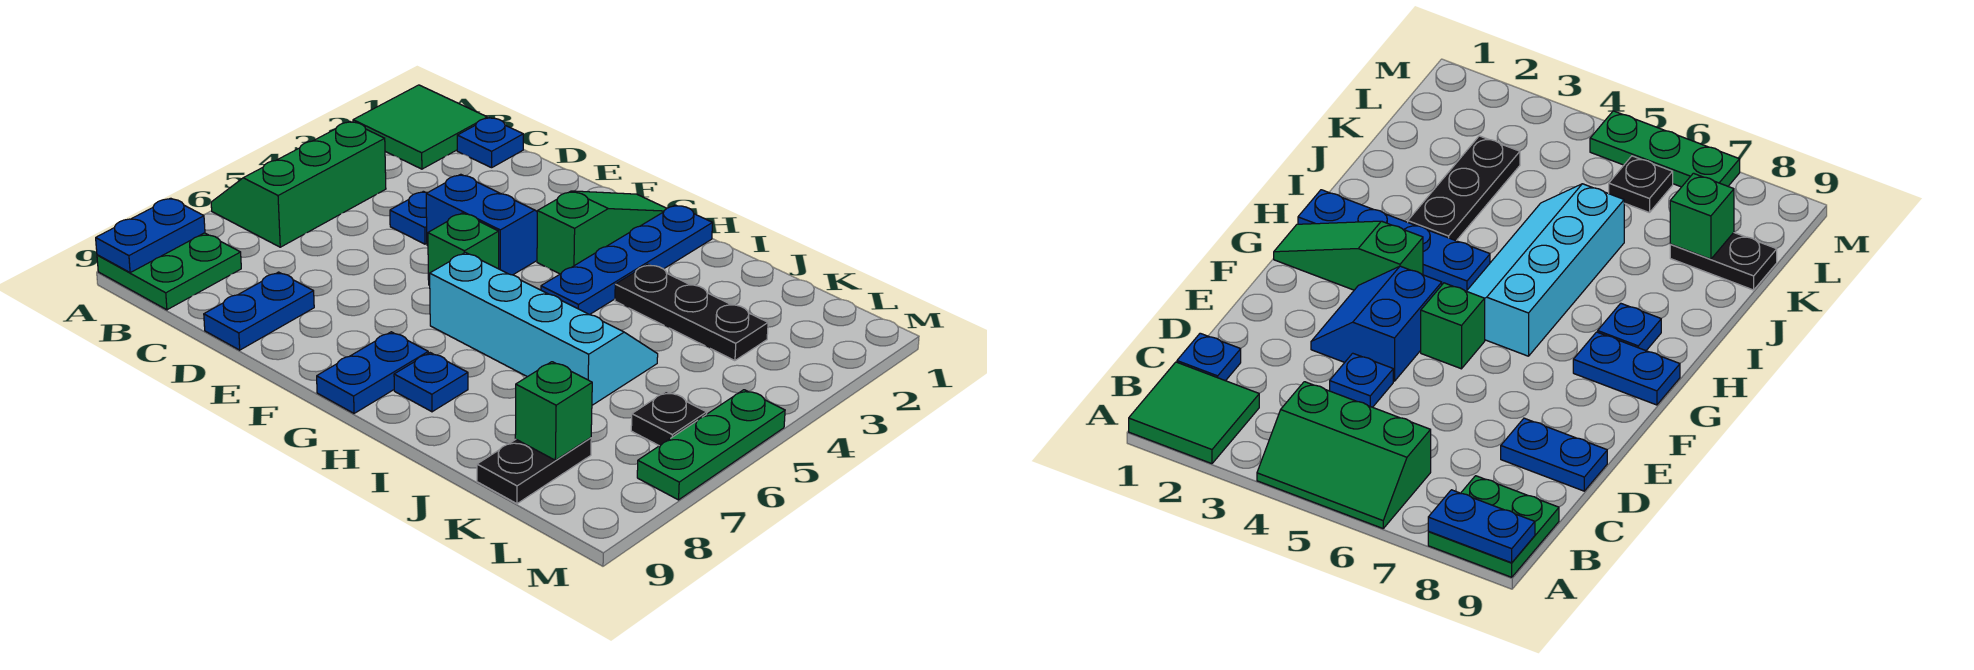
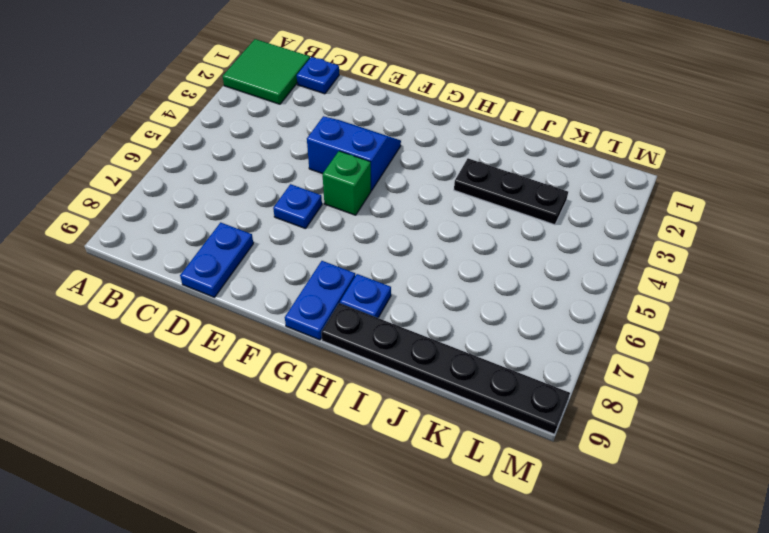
blue 1x1 plate [273,184,322,229] -> blue 1x1 plate moved to [390,191,428,244]
black 1x6 plate [321,303,570,434] -> black 1x2 plate [477,438,591,504]
none -> green 2x3 slope [211,122,386,247]
none -> green 2x2 plate [97,233,241,310]
none -> green 1x3 slope [537,191,667,274]

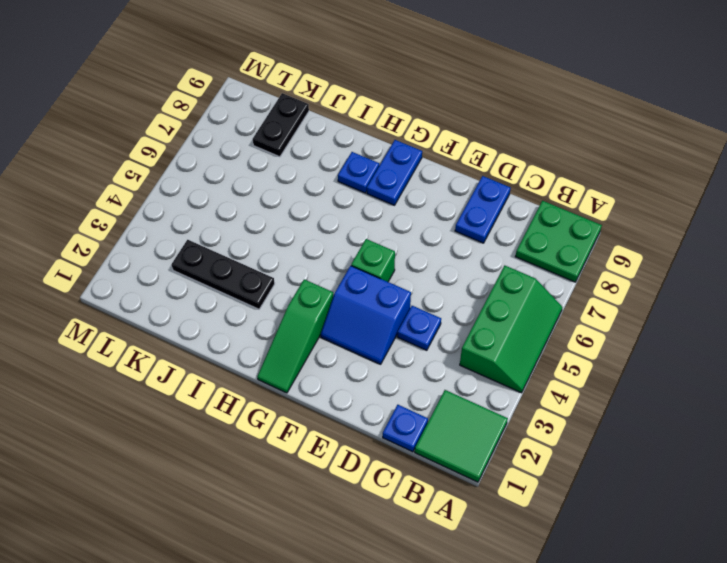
none -> cyan 2x4 slope [430,253,658,405]
none -> blue 1x4 plate [541,205,713,315]
none -> black 1x1 plate [631,391,707,446]

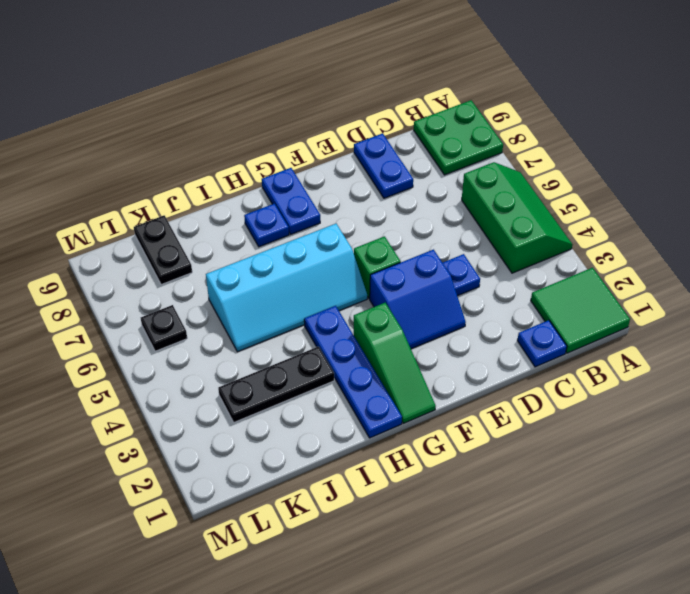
none -> green 1x3 plate [637,390,785,500]
none -> blue 1x2 plate [96,198,205,273]
none -> green 1x1 brick [515,362,592,460]

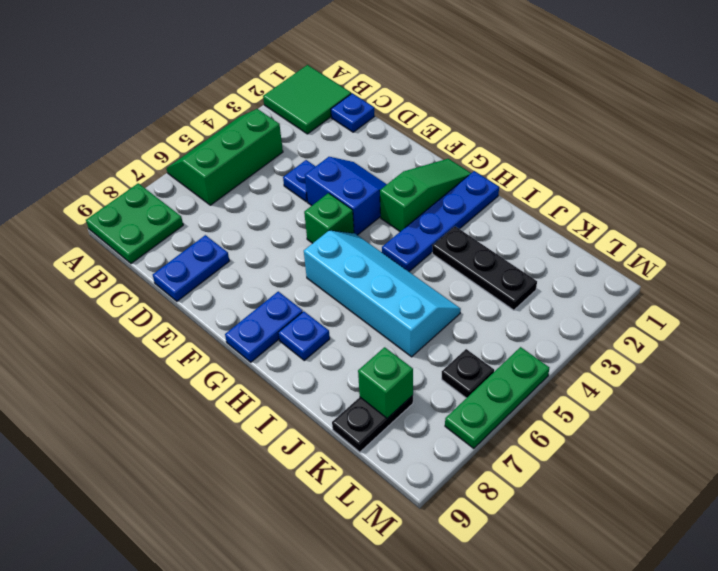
none -> blue 1x2 plate [96,198,205,273]

